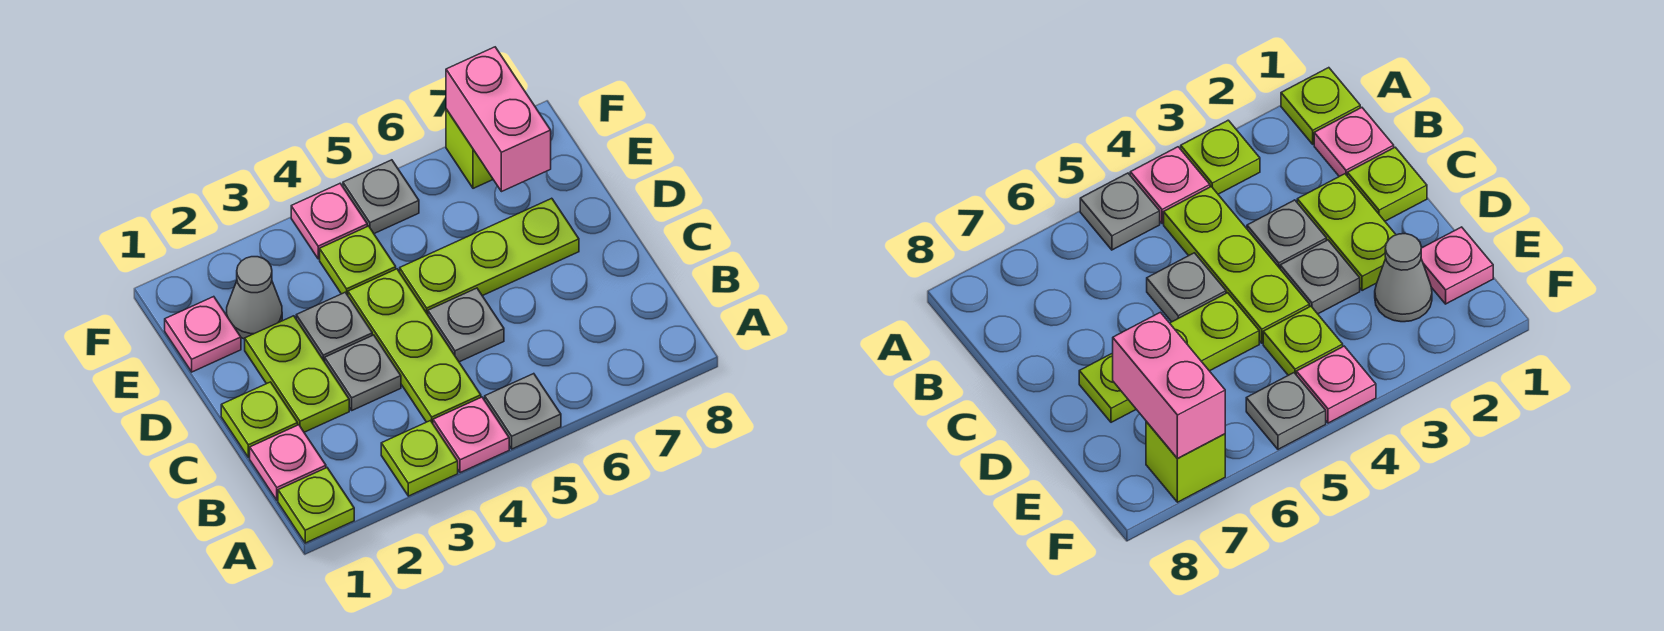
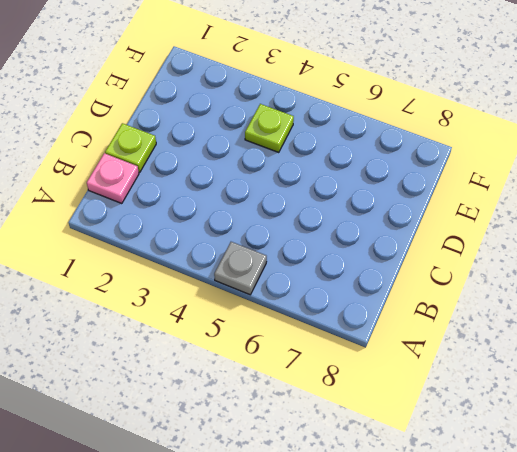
none -> lime 1x1 plate [278,468,354,543]
none -> lime 1x1 plate [381,421,458,496]
none -> pink 1x1 plate [433,397,509,473]

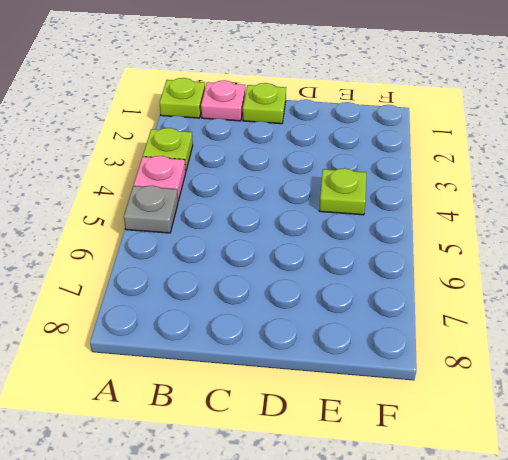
none -> lime 1x3 plate [348,269,481,423]
none -> lime 1x2 plate [245,316,349,432]
none -> grey 1x1 plate [325,335,401,410]

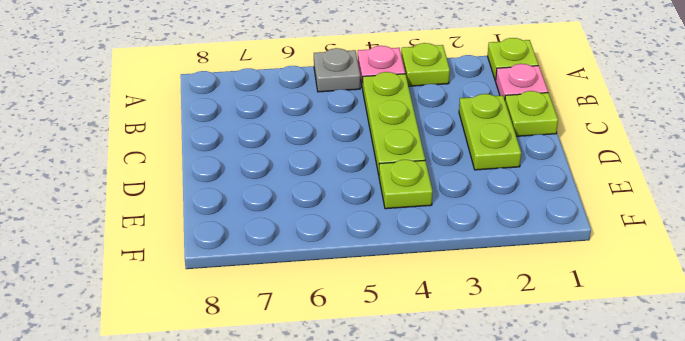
none -> grey 1x1 plate [325,335,401,410]
none -> grey 1x1 plate [428,288,504,362]
none -> grey 1x1 plate [296,292,372,362]

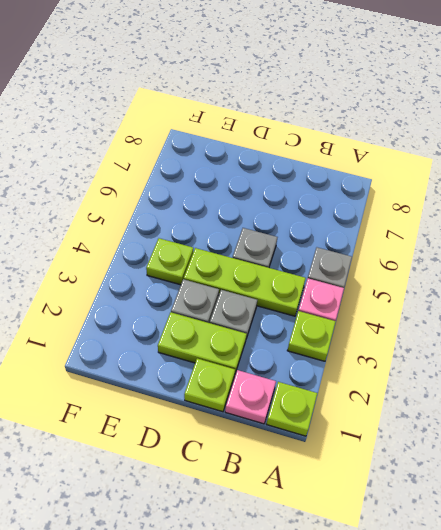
none -> lime 1x3 plate [400,198,579,315]
none -> pink 1x1 plate [165,297,241,372]
none -> grey 1x1 cone [227,257,282,339]

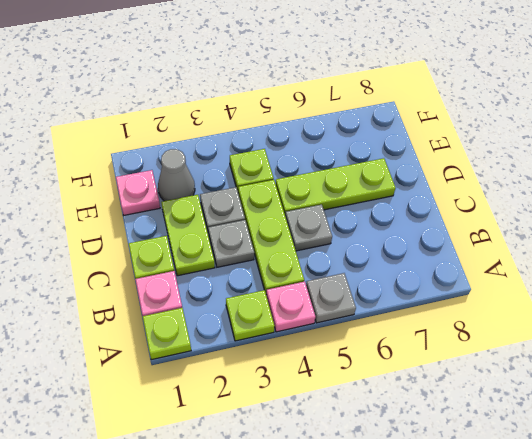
none -> pink 1x1 plate [291,184,367,259]
none -> grey 1x1 plate [343,160,419,234]
none -> lime 1x1 brick [446,109,493,188]

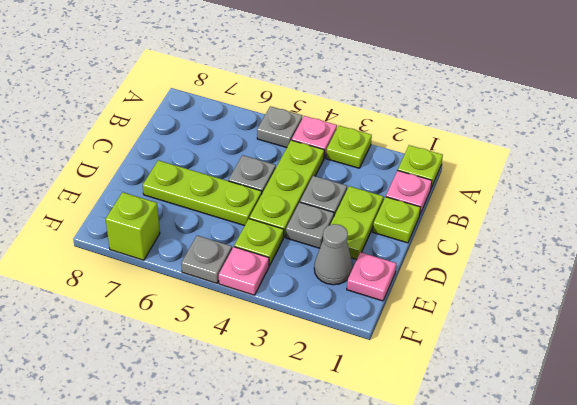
none -> pink 1x2 brick [446,47,551,192]

